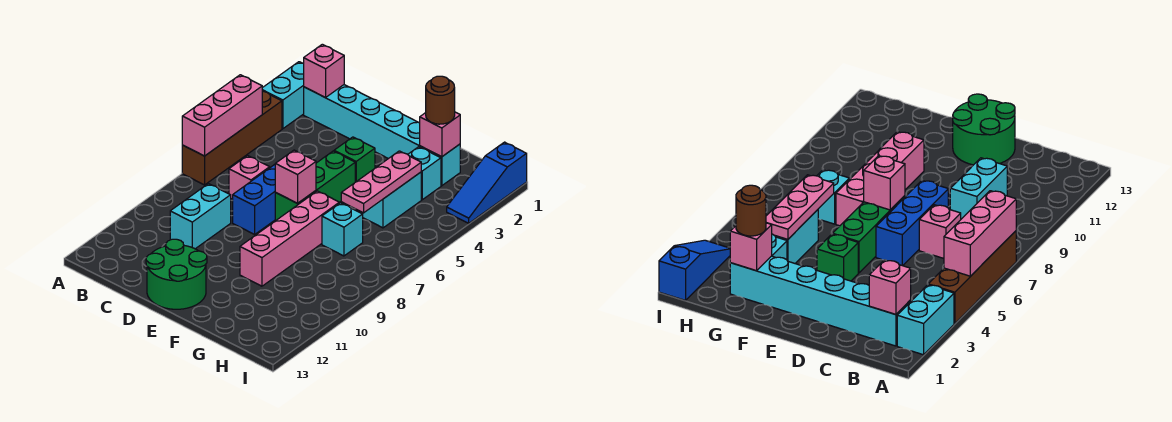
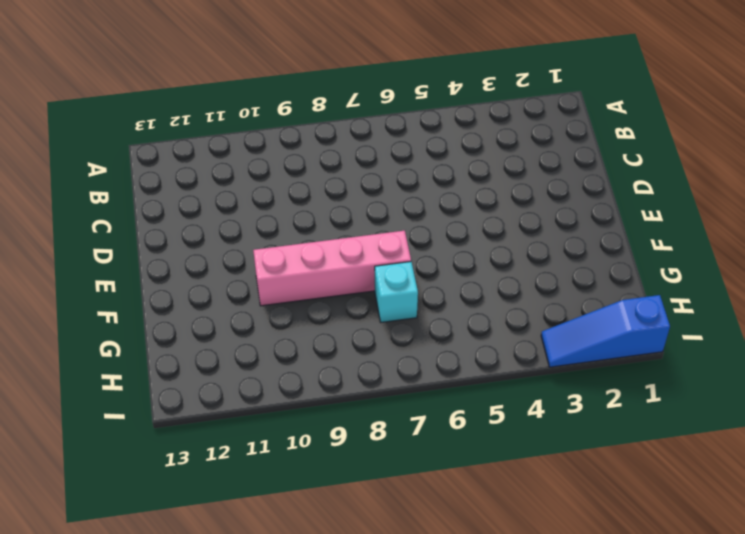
none -> cyan 1x2 brick [262,62,304,129]
none -> brown 1x4 brick [182,91,282,185]
none -> cyan 1x6 brick [304,85,460,186]

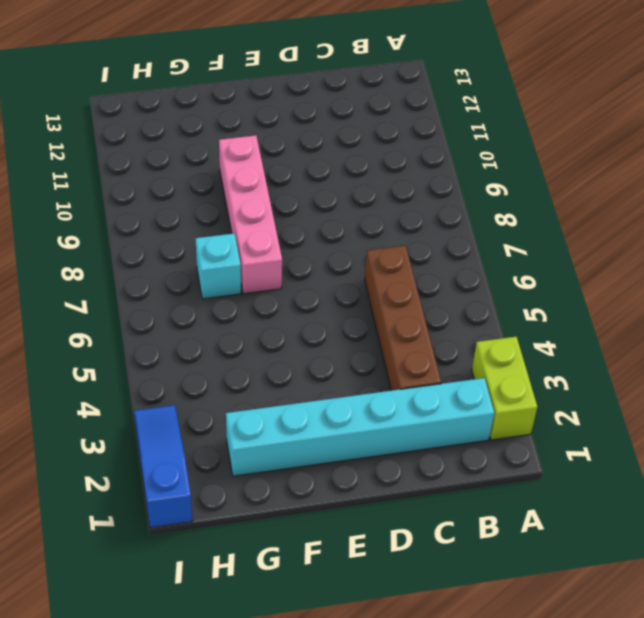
lime 1x2 brick [472,337,537,440] -> cyan 1x2 brick [262,62,304,129]
brown 1x4 brick [365,246,441,391] -> brown 1x4 brick moved to [182,91,282,185]
none -> pink 1x1 brick [229,156,270,199]
none -> cyan 1x2 brick [170,184,231,249]
none -> blue 1x3 brick [233,165,276,234]

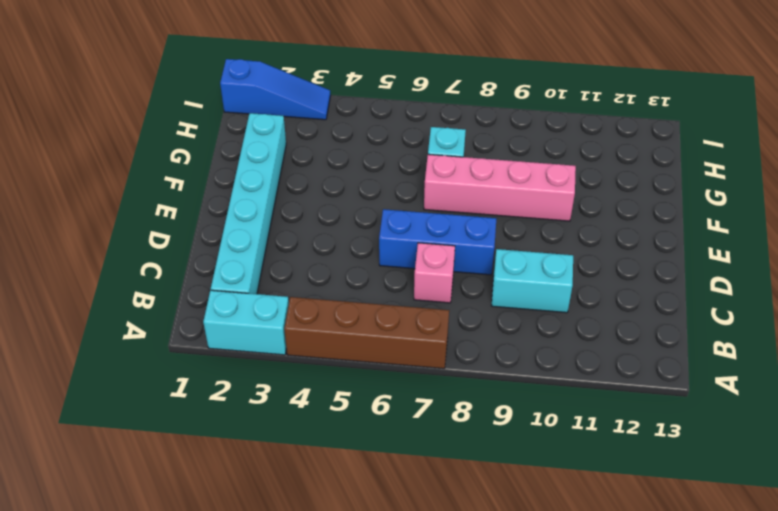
none -> green 2x2 round brick [146,239,207,309]
none -> green 1x1 brick [334,137,375,182]
none -> green 1x3 brick [275,151,355,221]

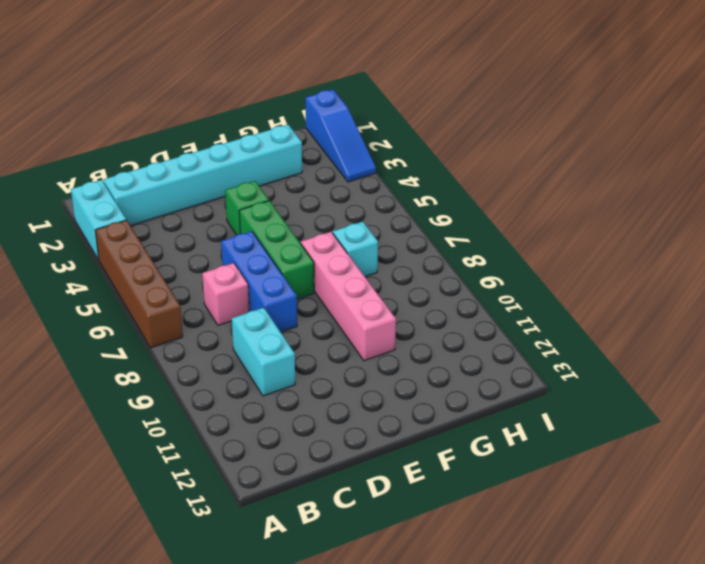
none -> green 2x2 round brick [146,239,207,309]
none -> cyan 1x1 brick [408,147,441,200]
none -> cyan 1x2 brick [361,172,421,228]

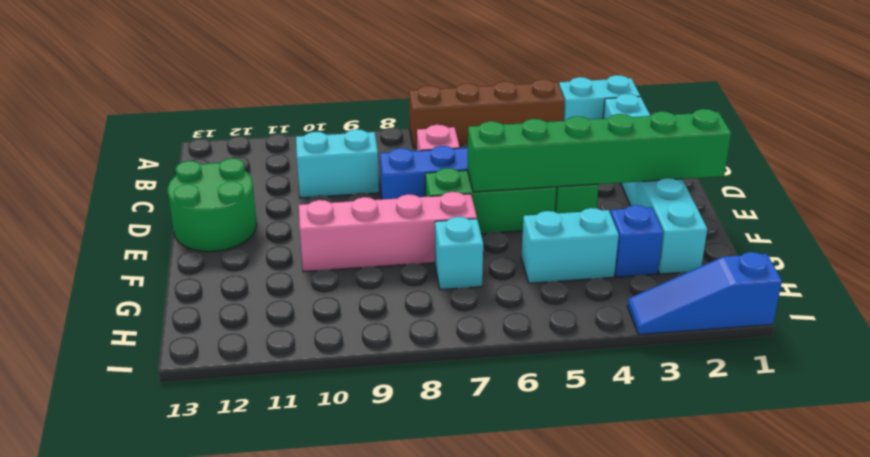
green 1x6 brick [467,109,731,192] -> none
blue 1x1 brick [610,205,663,277] -> cyan 1x1 brick [408,147,441,200]
none -> pink 1x3 brick [182,75,262,156]
none -> pink 1x1 brick [304,44,344,98]
none -> pink 1x1 brick [275,150,316,203]

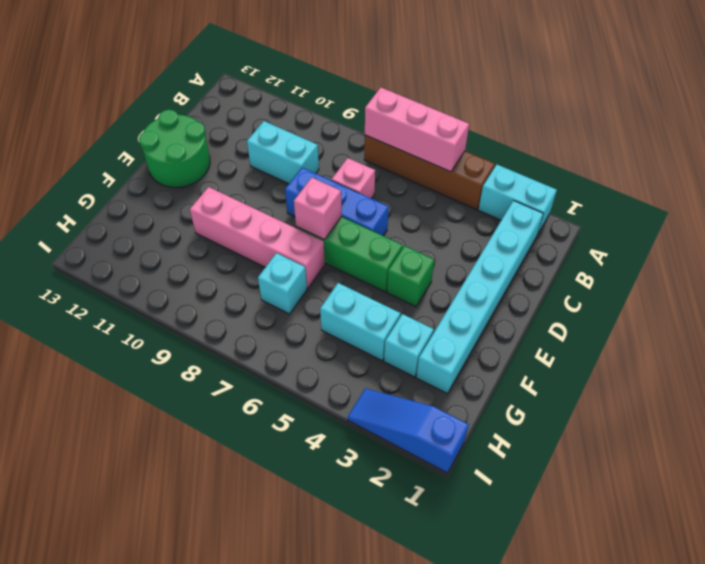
none -> pink 1x1 brick [304,44,344,98]
none -> pink 1x1 brick [420,112,460,157]
none -> pink 1x3 plate [341,151,421,213]

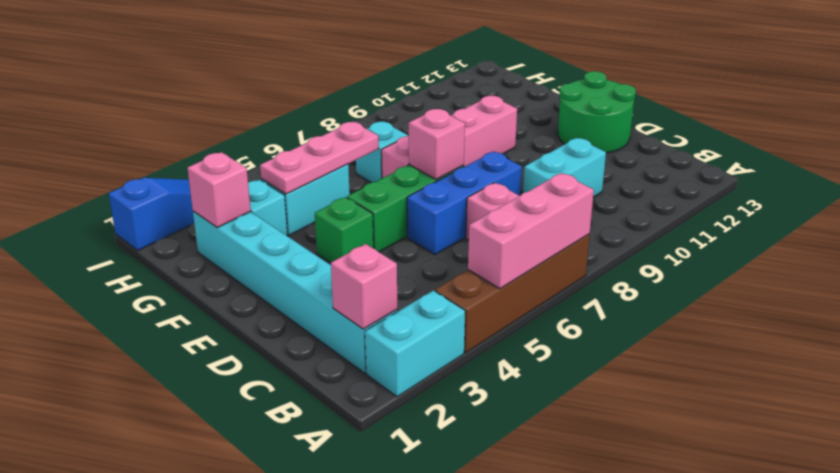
none -> brown 1x1 round brick [426,76,455,124]

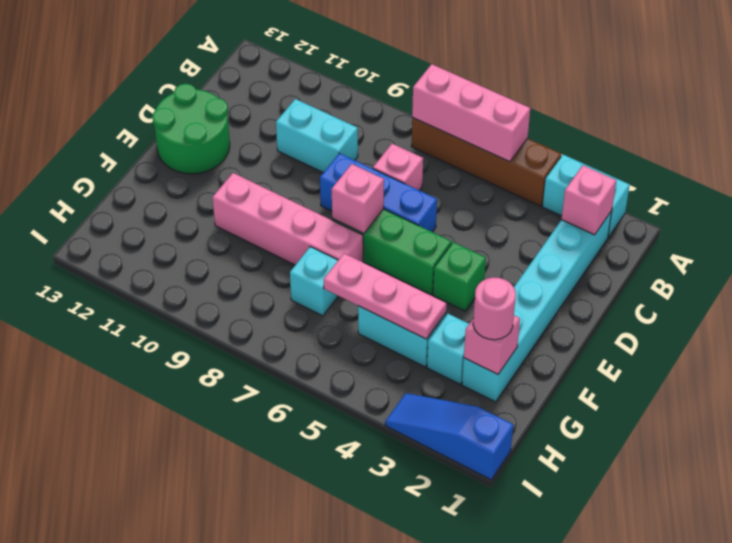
pink 1x1 round brick [473,277,516,340] -> brown 1x1 round brick [426,76,455,124]

